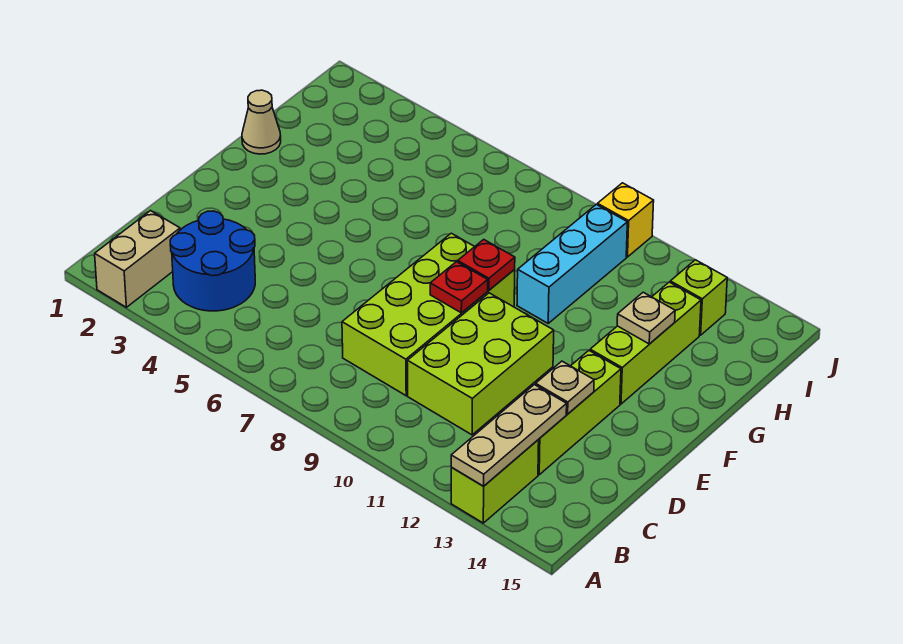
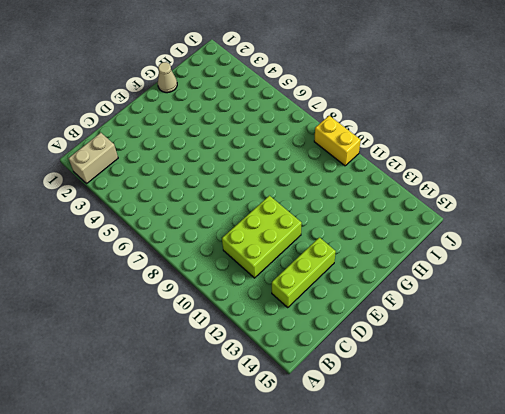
yellow 1x2 brick [314,116,361,166] -> yellow 1x1 brick [598,183,654,257]
none -> lime 1x2 brick [451,440,539,523]
none -> blue 2x2 round brick [170,211,255,311]
none -> lime 2x4 brick [342,233,515,396]

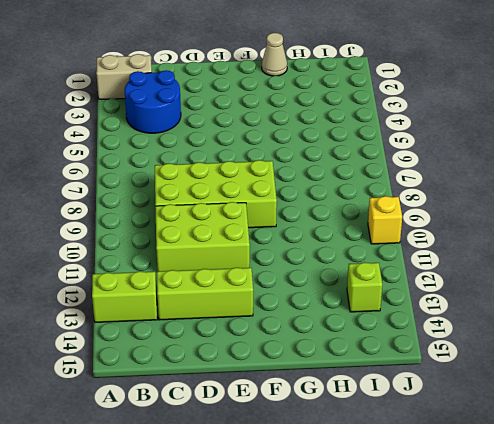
none -> lime 1x3 brick [590,282,701,404]
none -> cyan 1x3 brick [517,205,627,323]
none -> tan 1x3 plate [451,385,567,486]

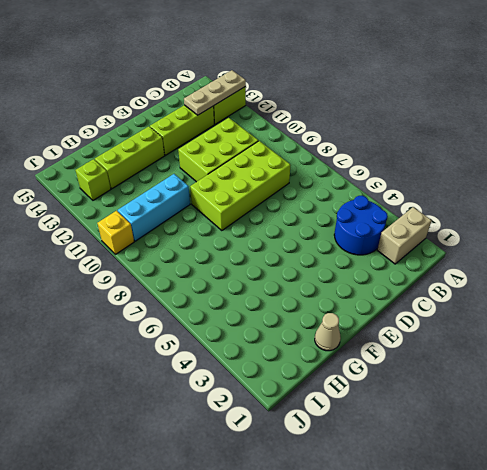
none -> tan 1x1 plate [536,361,594,414]
none -> red 1x1 plate [430,262,488,313]
none -> red 1x1 plate [458,240,515,290]

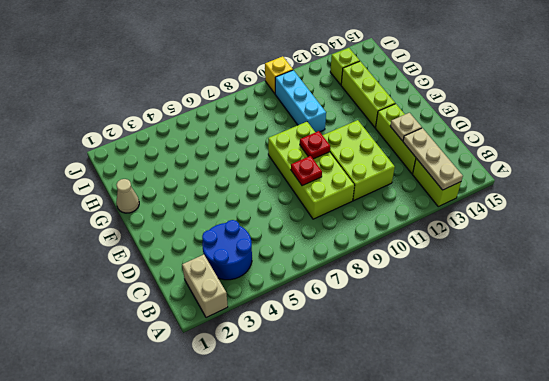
red 1x1 plate [291,156,322,186] -> red 1x1 plate moved to [458,240,515,290]
none -> tan 1x1 plate [617,292,675,344]

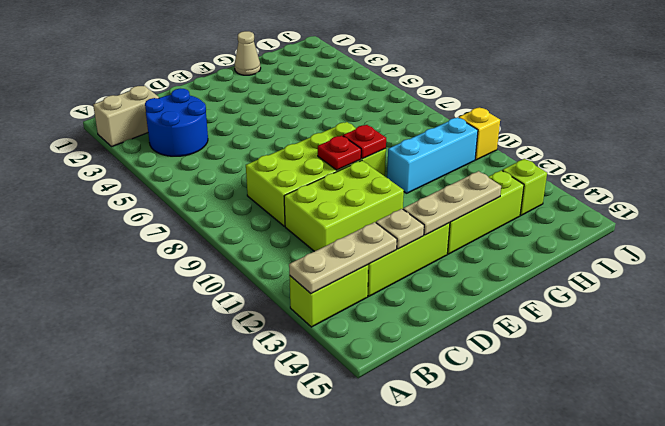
tan 1x3 plate [403,171,501,235] -> tan 1x1 plate [617,292,675,344]

